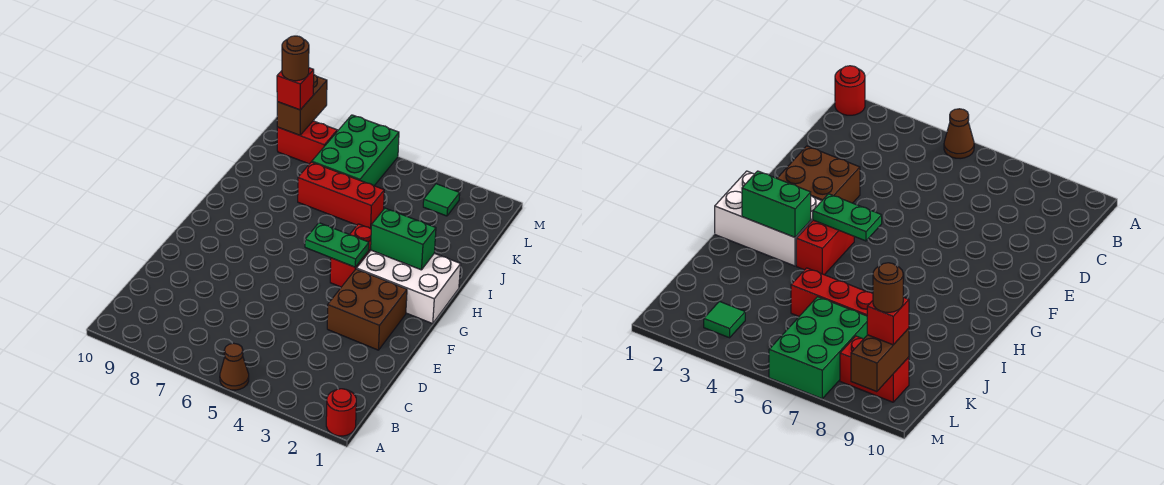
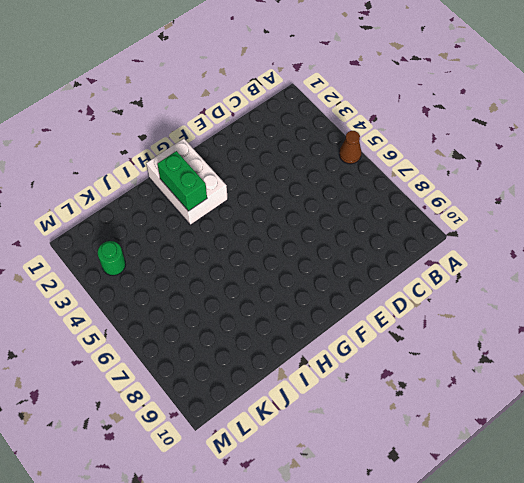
green 1x1 round brick [98,241,126,275] -> green 1x1 tile [423,184,460,216]
none -> red 1x1 round brick [326,389,356,436]
none -> brown 2x2 brick [327,269,407,350]
none -> red 1x2 brick [330,224,371,287]

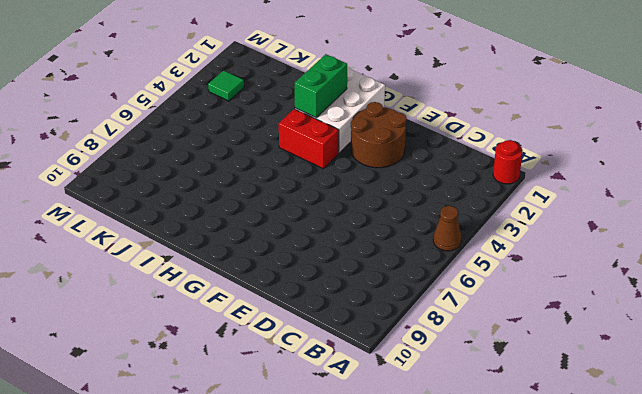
brown 2x2 round brick [351,102,407,168] -> brown 2x2 brick [327,269,407,350]
none -> red 1x3 brick [298,162,384,229]
none -> green 2x3 brick [312,115,399,186]
none -> red 1x2 brick [277,121,337,164]

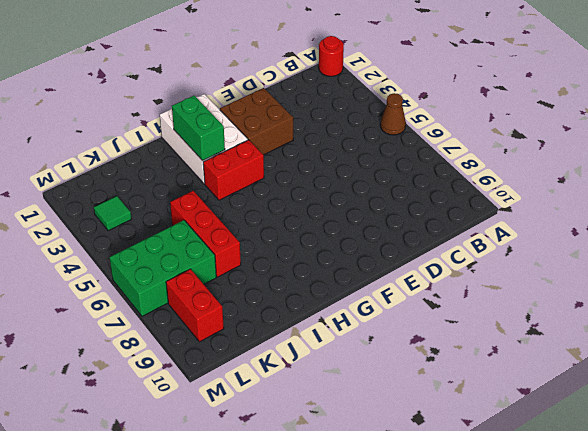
none -> green 1x2 plate [305,223,369,267]
none -> brown 1x2 brick [277,75,327,135]
none -> red 1x1 brick [277,68,314,110]

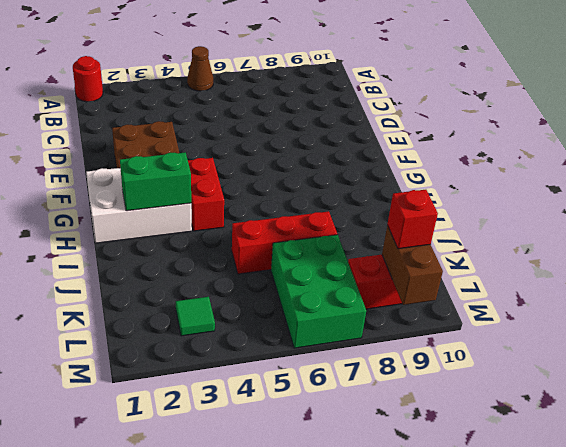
none -> green 1x2 plate [305,223,369,267]
none -> brown 1x1 round brick [282,36,309,81]

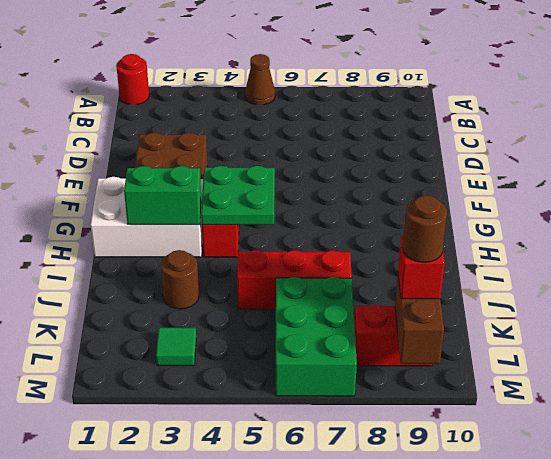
green 2x2 plate [201,166,275,225] -> green 1x2 plate [305,223,369,267]
brown 1x1 round brick [161,250,199,309] -> none

